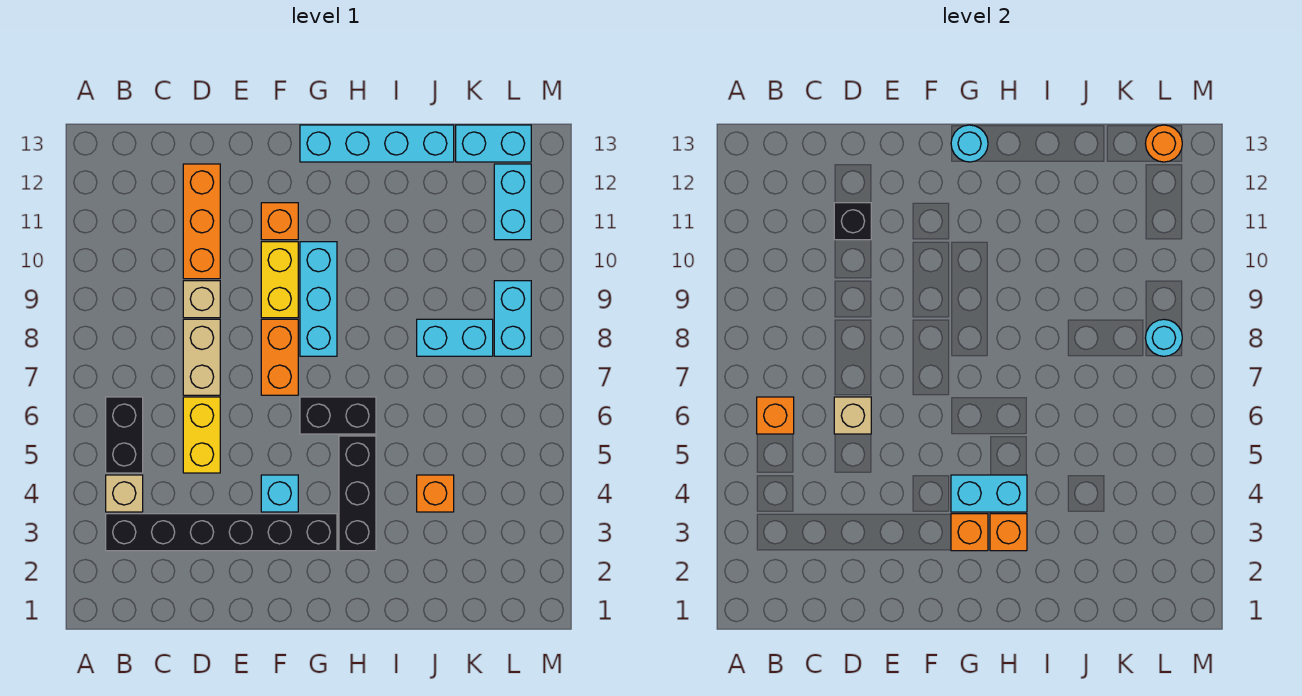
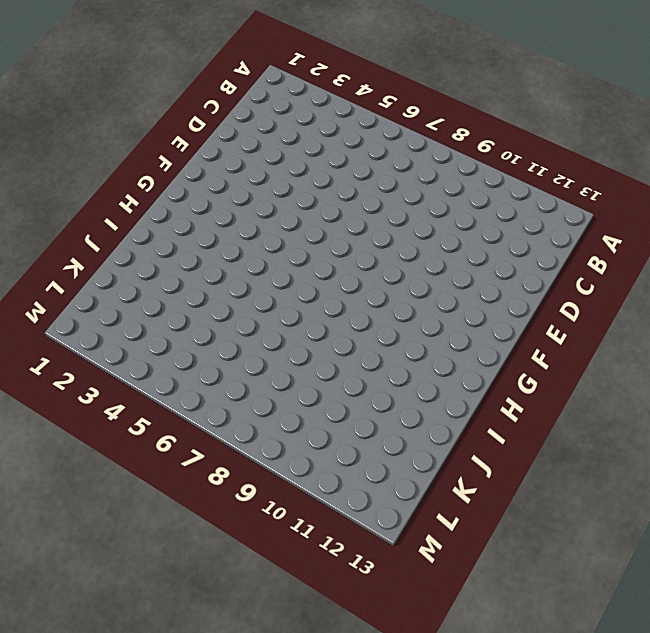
none -> black 1x6 brick [106,514,337,551]
none -> tan 1x1 brick [106,475,143,512]
none -> black 1x2 brick [106,397,143,473]

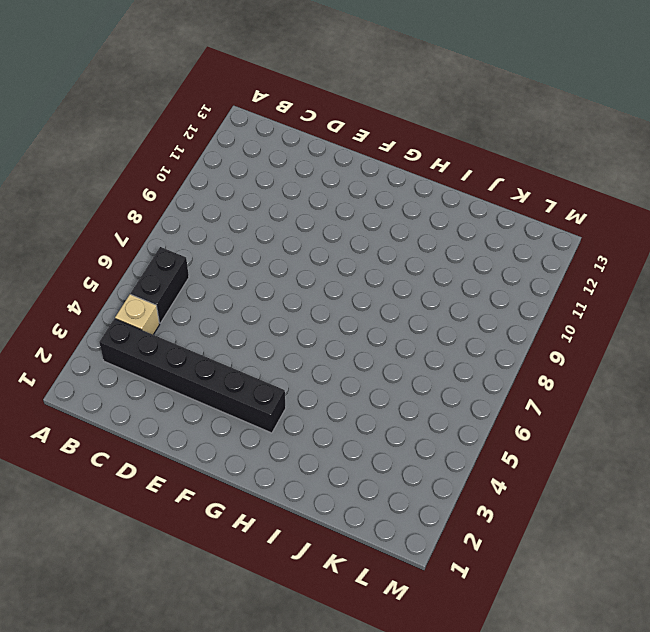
none -> yellow 1x2 brick [183,397,220,473]
none -> tan 1x2 brick [183,319,220,395]
none -> tan 1x1 brick [183,281,220,318]

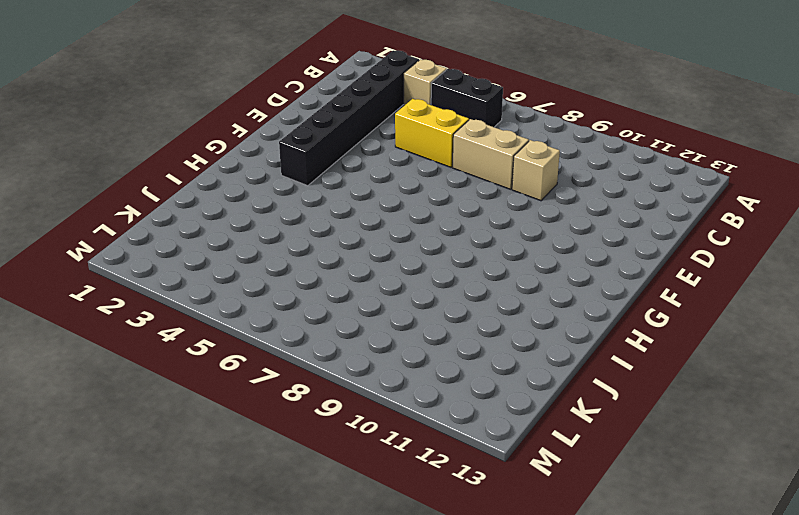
none -> orange 1x3 brick [183,164,220,279]
none -> cyan 1x1 brick [261,475,298,512]
none -> orange 1x2 brick [261,319,298,395]

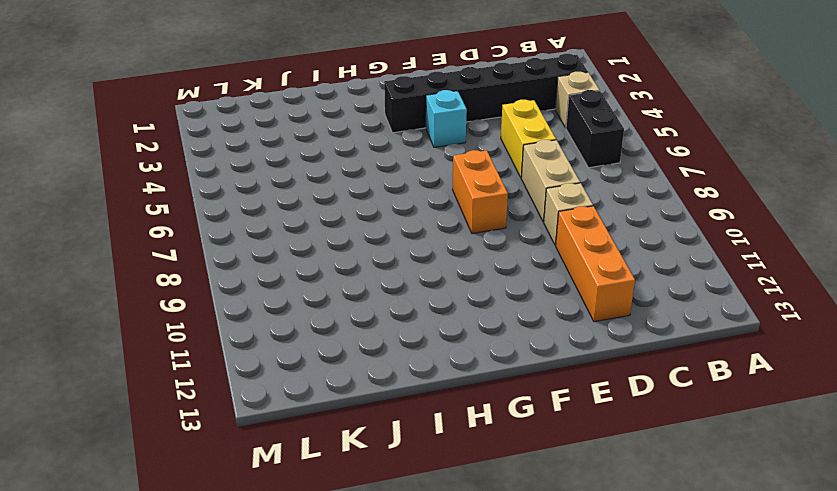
none -> yellow 1x2 brick [261,242,298,318]
none -> orange 1x1 brick [261,203,298,240]
none -> black 1x2 brick [300,397,376,434]

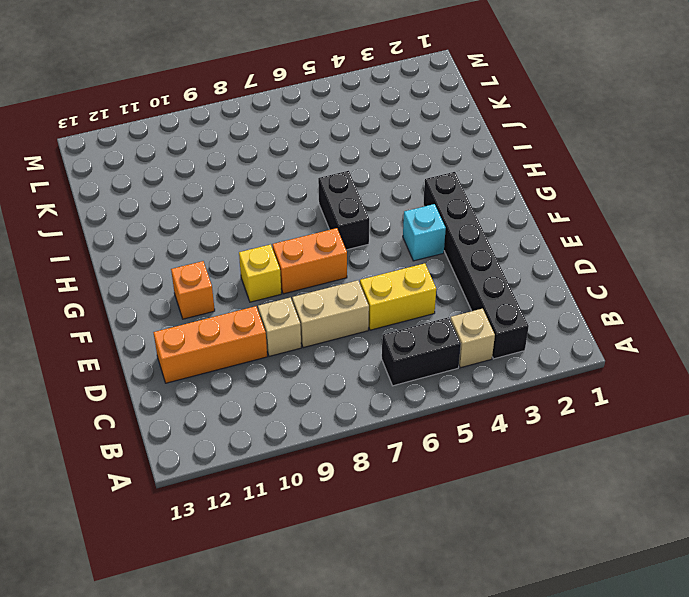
yellow 1x1 brick [239,244,281,302] -> yellow 1x2 brick [261,242,298,318]
none -> cyan 1x3 brick [300,242,337,356]
none -> cyan 1x4 brick [300,125,454,162]
none -> black 1x3 brick [339,436,376,551]

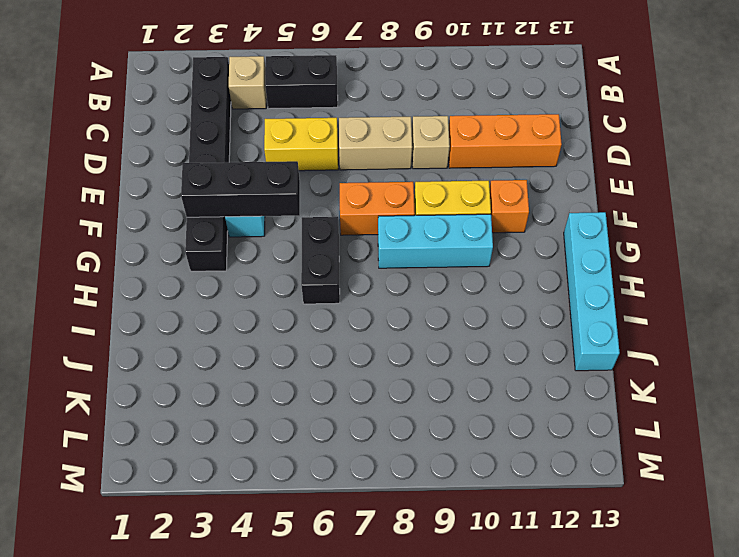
black 1x3 brick [181,161,300,217] -> black 1x3 brick moved to [339,436,376,551]
none -> orange 1x1 brick [417,475,454,512]
none -> cyan 1x2 brick [417,319,493,356]
none -> cyan 1x2 brick [456,125,531,162]

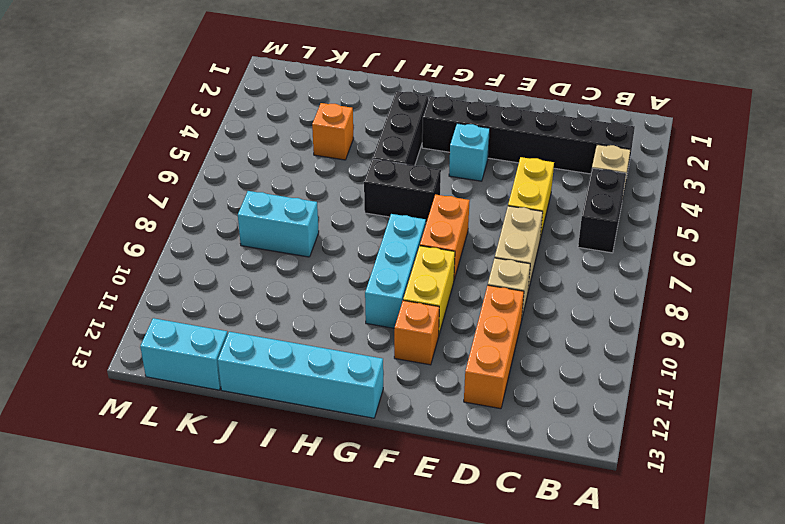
none -> cyan 1x2 brick [494,281,531,356]
none -> cyan 1x2 brick [494,164,531,240]
none -> orange 1x1 brick [757,397,794,434]

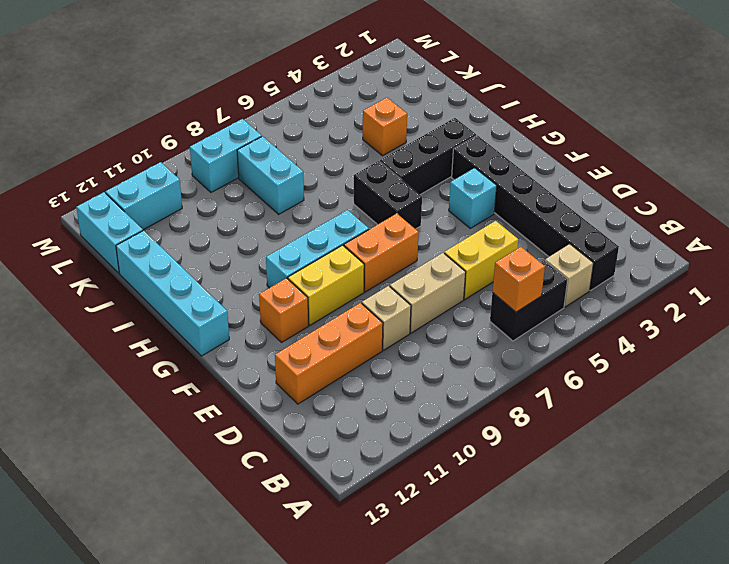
none -> tan 1x1 brick [834,397,871,434]
none -> black 1x1 brick [834,203,871,240]
none -> orange 1x1 brick [951,514,988,551]

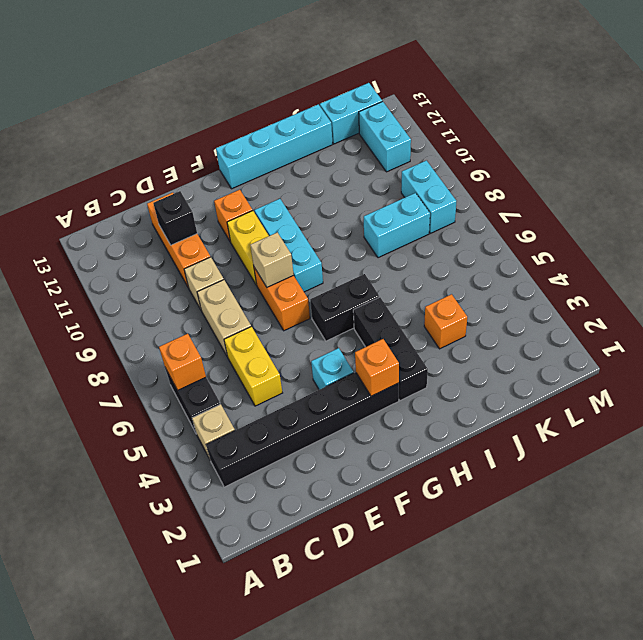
tan 1x1 brick [250,232,294,287] -> tan 1x1 brick moved to [834,397,871,434]
none -> cyan 1x2 brick [951,475,1027,512]
none -> cyan 1x1 round brick [951,125,988,162]
none -> orange 1x1 brick [990,514,1027,551]

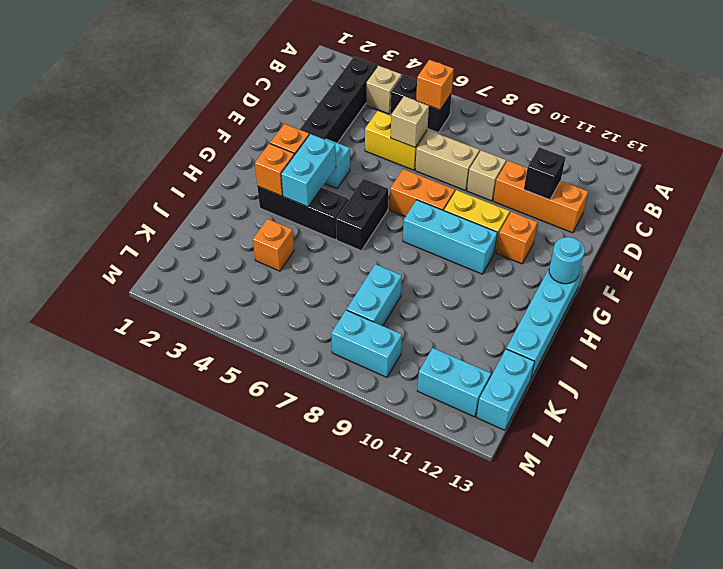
none -> cyan 1x1 round brick [1146,319,1182,356]
none -> orange 1x1 round brick [1145,125,1182,162]

